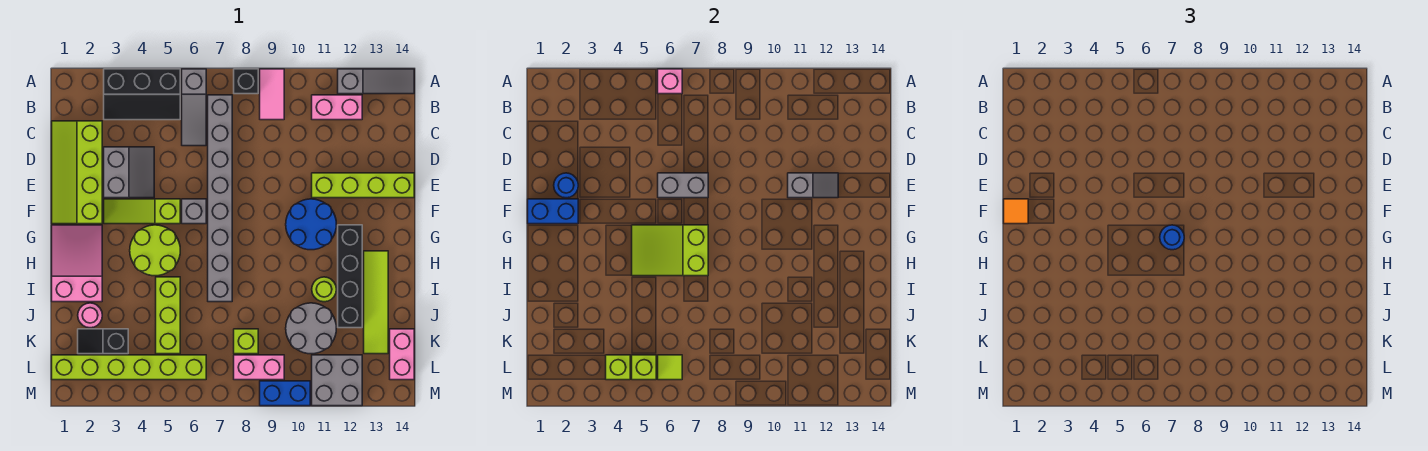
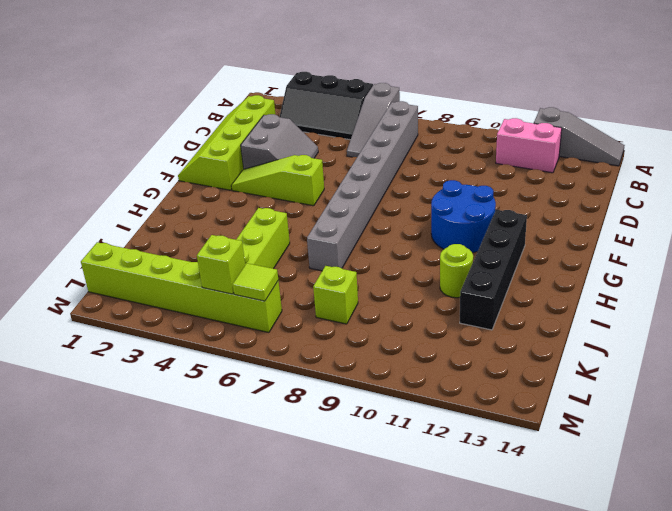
none -> black 1x1 brick [234,69,258,94]
none -> pink 1x2 tile [260,69,284,120]
none -> lime 1x4 brick [312,173,414,198]
none -> grey 1x1 brick [182,199,206,224]

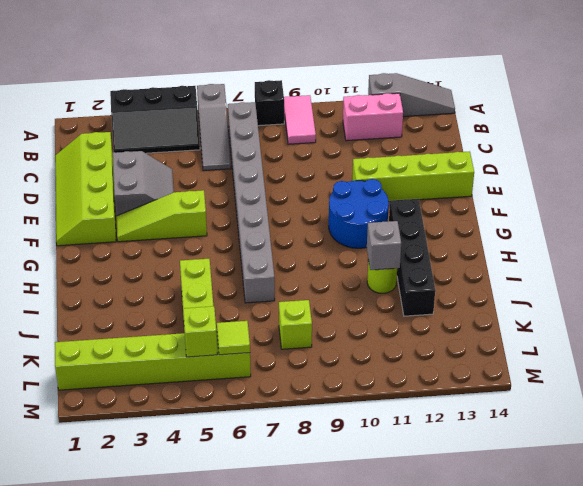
grey 1x1 brick [367,221,401,270] -> grey 1x1 brick moved to [182,199,206,224]
none -> pink 2x3 slope [52,225,102,302]
none -> lime 2x2 round brick [130,225,180,276]
none -> lime 1x4 tile [364,251,388,354]
none -> pink 1x1 round brick [78,303,102,328]

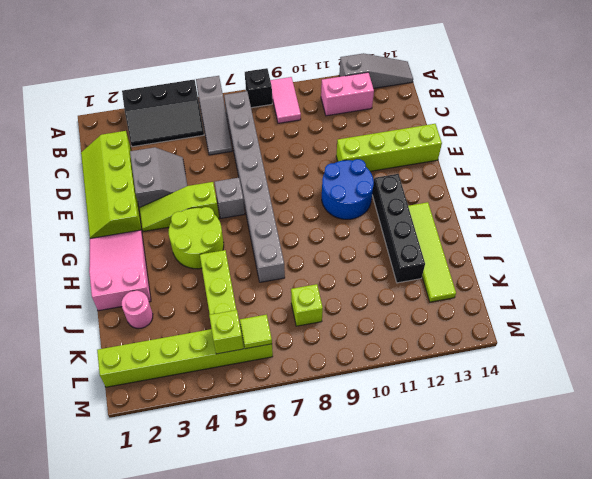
none -> lime 1x1 round brick [312,277,336,302]
none -> grey 2x2 round brick [286,303,336,354]
none -> black 1x2 slope [78,329,128,354]
none -> pink 1x2 brick [390,329,414,380]

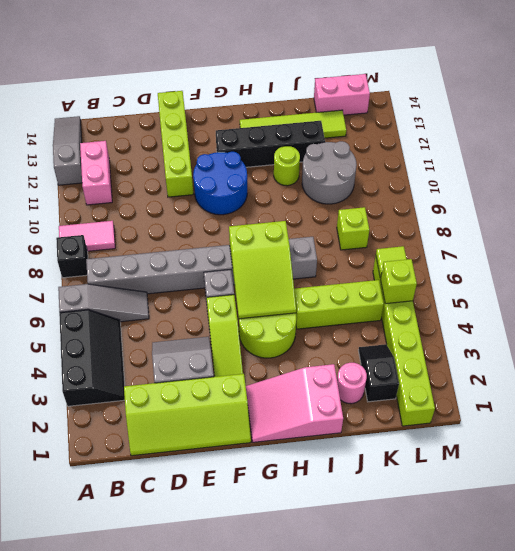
black 1x2 slope [358,344,399,402] -> black 1x2 slope turned to [78,329,128,354]
none -> pink 1x2 brick [234,355,284,380]
none -> grey 2x2 brick [312,355,362,406]
none -> blue 1x2 brick [260,381,310,406]
none -> pink 1x1 brick [658,69,682,94]

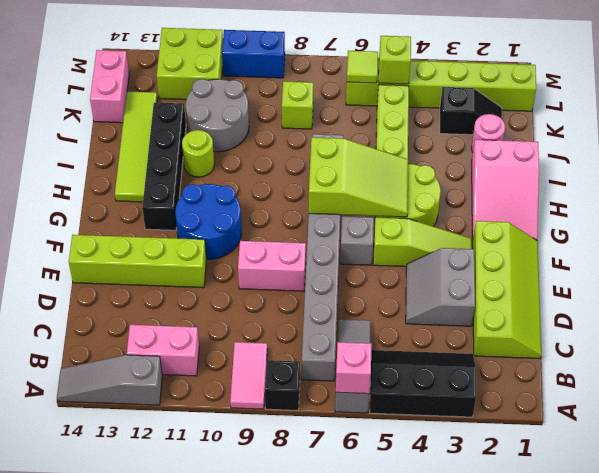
pink 1x2 brick [238,241,306,291] -> pink 1x2 brick moved to [234,355,284,380]
lime 2x2 brick [157,28,223,100] -> grey 2x2 brick [312,355,362,406]
none -> blue 1x1 round brick [554,173,578,198]
none -> grey 1x2 brick [658,173,708,198]
none -> grey 1x2 slope [788,173,838,198]
none -> blue 1x2 brick [528,199,578,224]

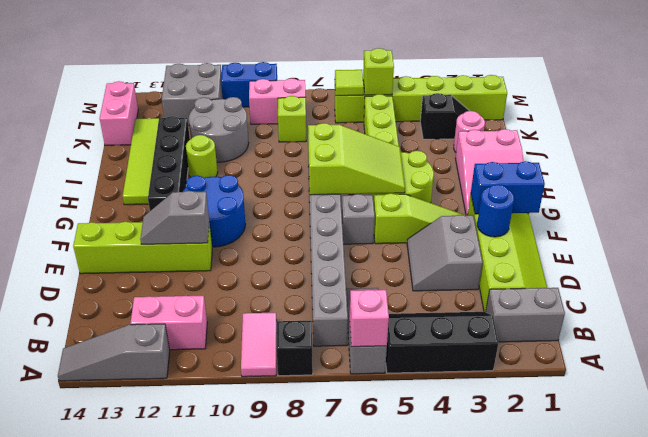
grey 1x2 brick [486,288,565,342] -> grey 1x2 brick moved to [658,173,708,198]
none -> lime 1x1 brick [606,355,630,380]
none -> orange 1x1 tile [1004,199,1028,224]
none -> blue 1x1 round brick [1160,225,1184,250]

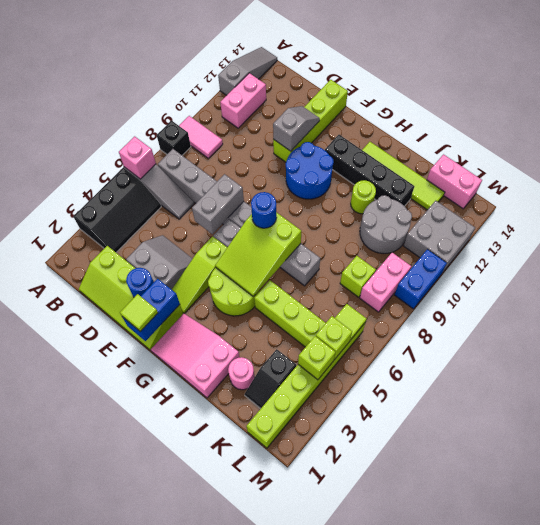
lime 1x1 tile [120,294,158,332] -> orange 1x1 tile [1004,199,1028,224]

